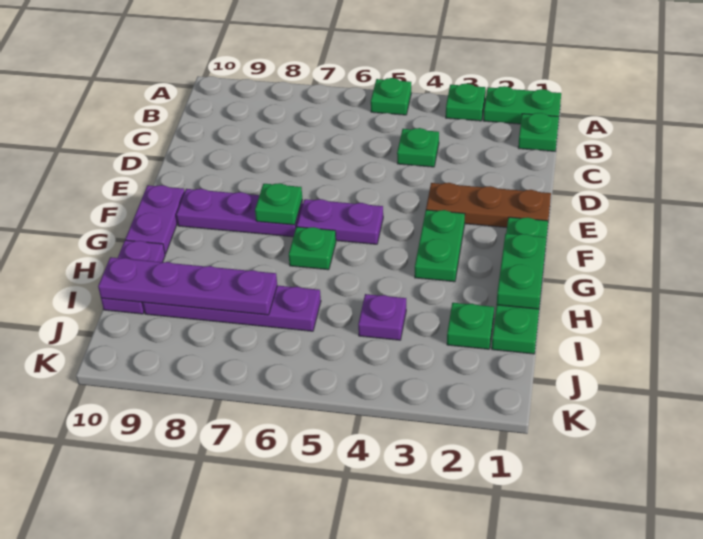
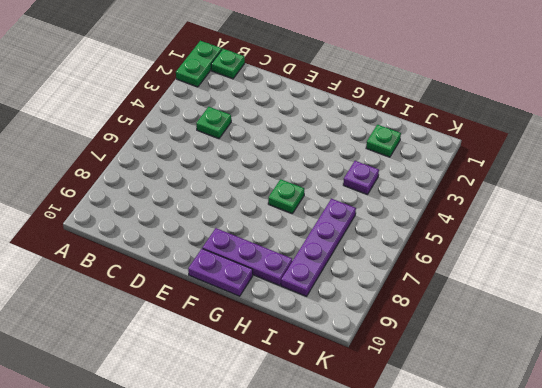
purple 1x3 plate [203,228,292,286] -> purple 1x3 plate turned to [176,189,303,237]
none -> green 1x1 plate [446,84,486,121]
none -> green 1x1 plate [371,78,411,115]
none -> brown 1x3 plate [426,183,551,227]

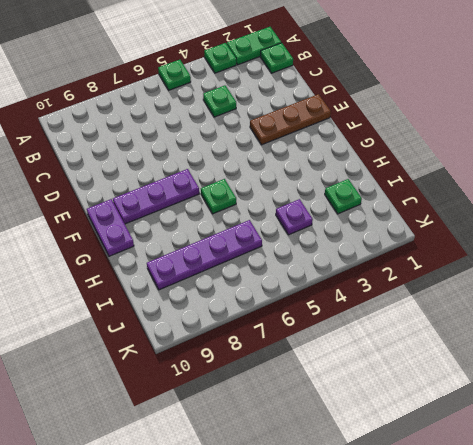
none -> green 1x4 plate [492,217,548,354]
none -> green 1x2 plate [415,210,465,282]
none -> purple 1x2 plate [297,199,383,244]

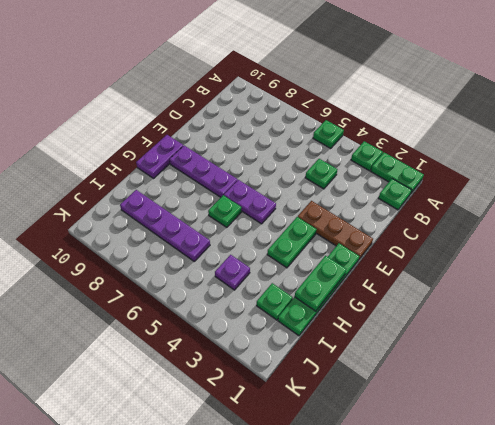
none -> purple 1x2 plate [101,240,165,314]
none -> green 1x1 plate [255,183,302,225]
none -> purple 1x4 plate [98,257,277,315]

